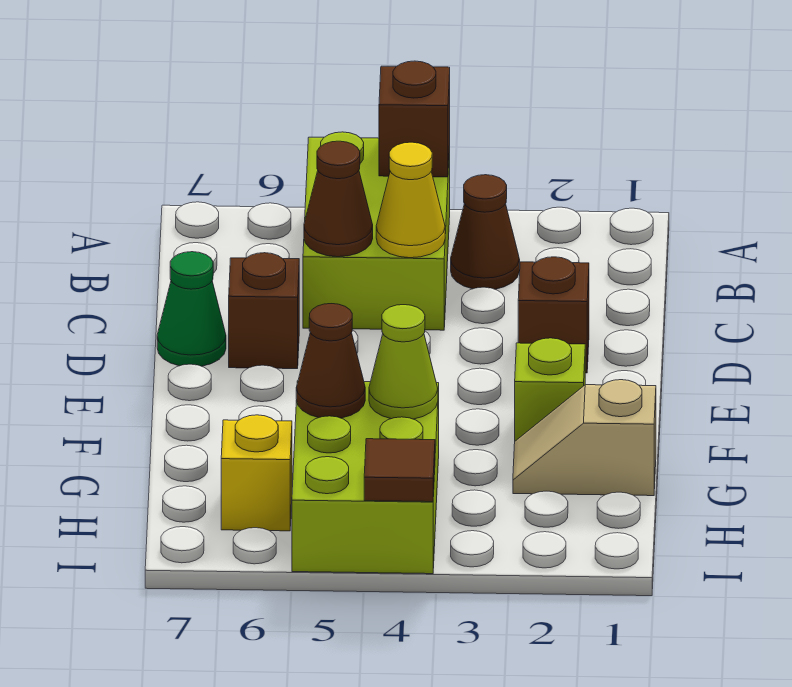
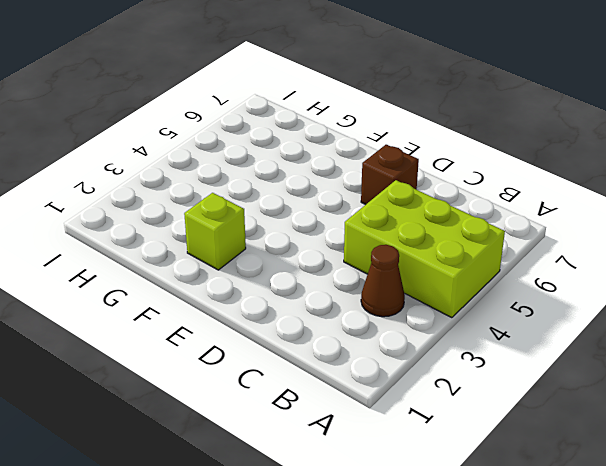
none -> brown 1x1 brick [518,257,589,373]
none -> green 1x1 cone [157,252,226,366]
none -> tan 1x2 slope [513,380,656,496]

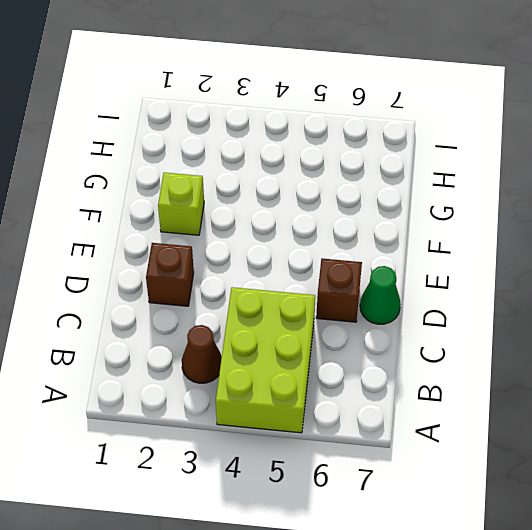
none -> tan 1x2 slope [513,380,656,496]
none -> lime 2x3 brick [292,381,439,574]
none -> yellow 1x1 brick [221,415,292,531]

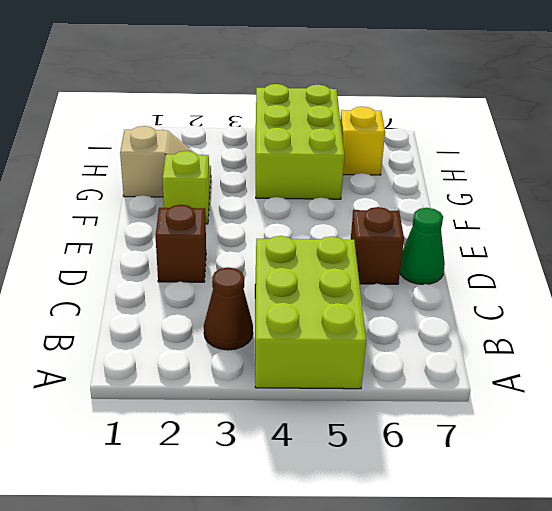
none -> brown 1x1 brick [379,61,450,177]
none -> yellow 1x1 cone [376,142,445,258]
none -> brown 1x1 cone [304,141,373,257]

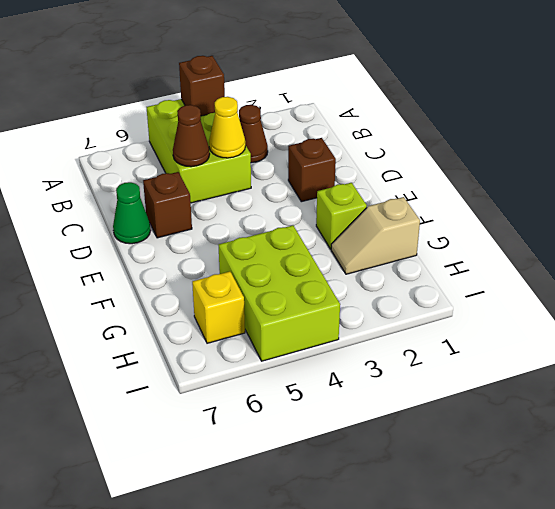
none -> lime 1x1 cone [369,305,438,419]
none -> brown 1x1 cone [296,304,365,418]
none -> brown 1x1 tile [364,439,435,502]

